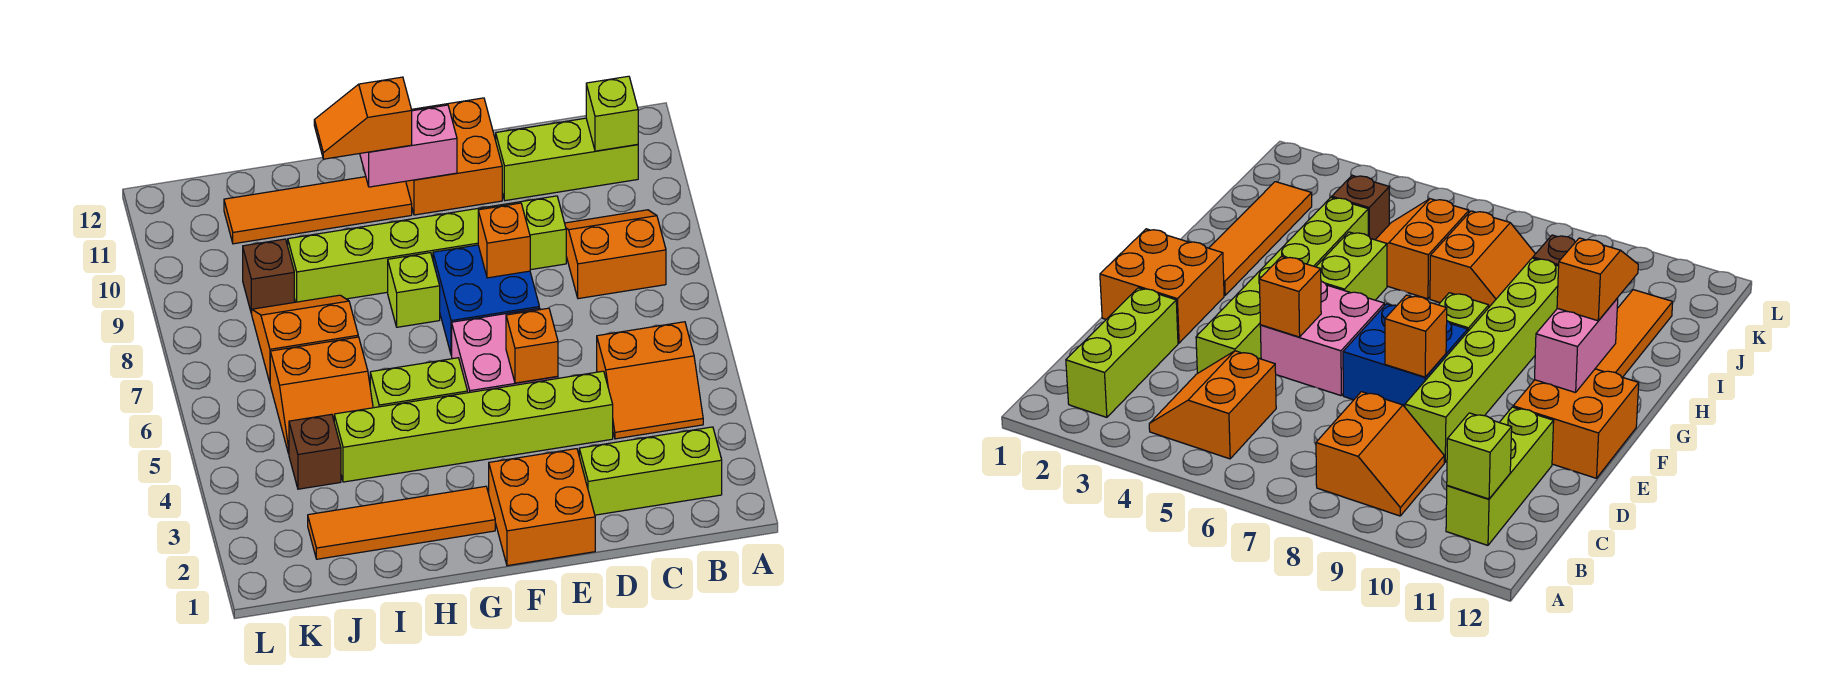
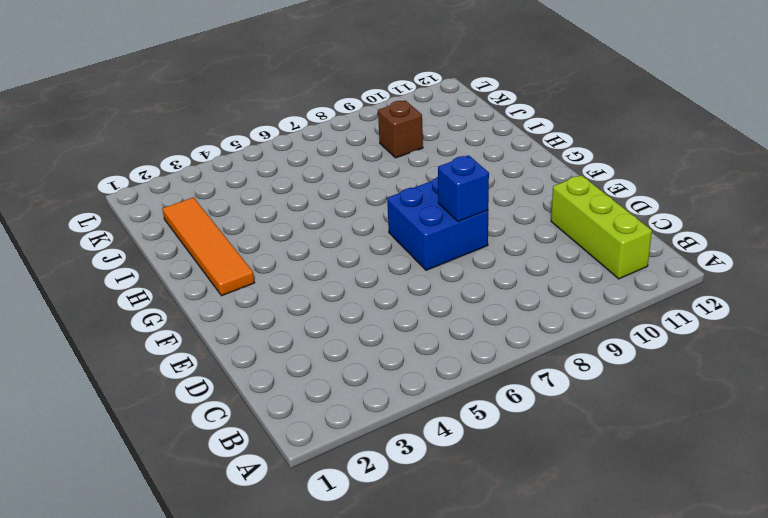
blue 1x1 brick [438,155,489,222] -> orange 1x1 brick [478,203,530,278]
none -> lime 1x3 brick [579,427,722,515]
none -> orange 2x2 slope [597,322,703,439]
none -> orange 2x2 slope [565,210,666,299]

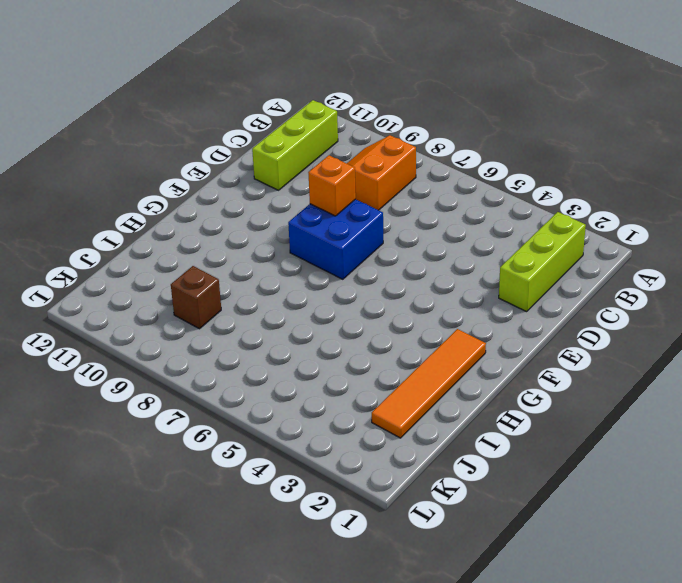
none -> orange 2x2 slope [597,322,703,439]
none -> lime 1x6 brick [334,371,613,482]
none -> lime 1x6 brick [288,196,566,302]

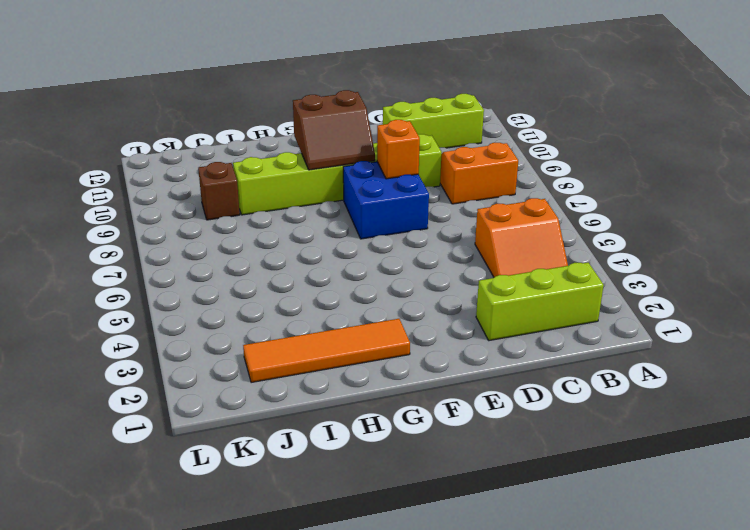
brown 2x2 slope [293,90,375,170] -> none
none -> lime 1x6 brick [334,371,613,482]
none -> orange 2x2 brick [489,449,595,566]
none -> pink 2x2 brick [452,308,558,393]

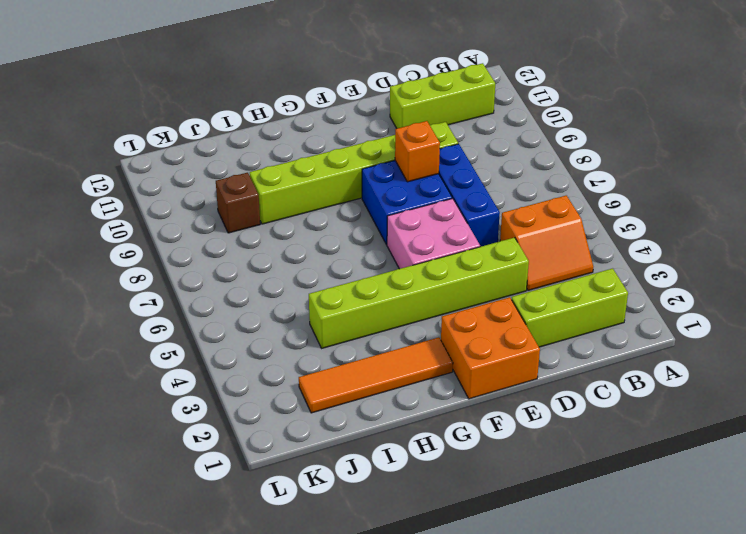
blue 1x3 brick [439,144,500,247] -> none
none -> orange 2x2 slope [565,210,666,299]
none -> orange 2x2 brick [406,98,502,215]
none -> lime 1x2 brick [370,358,468,408]

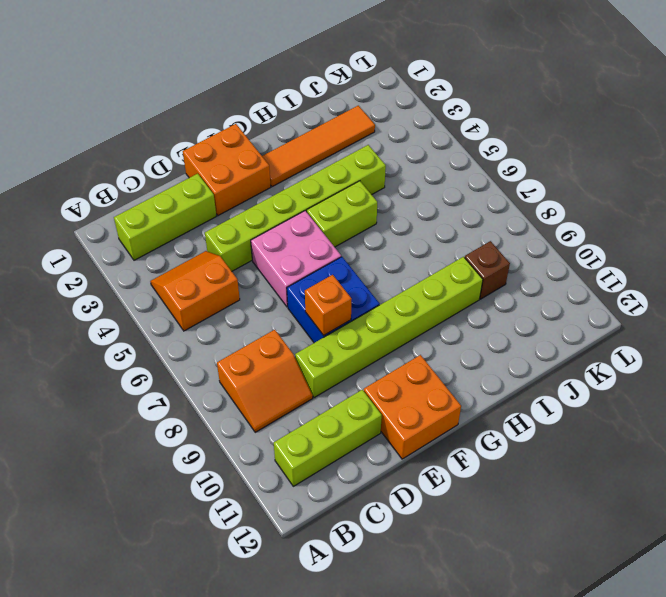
none -> lime 1x1 brick [388,253,440,327]
none -> orange 1x4 tile [224,177,412,244]
none -> orange 2x2 slope [270,337,373,454]

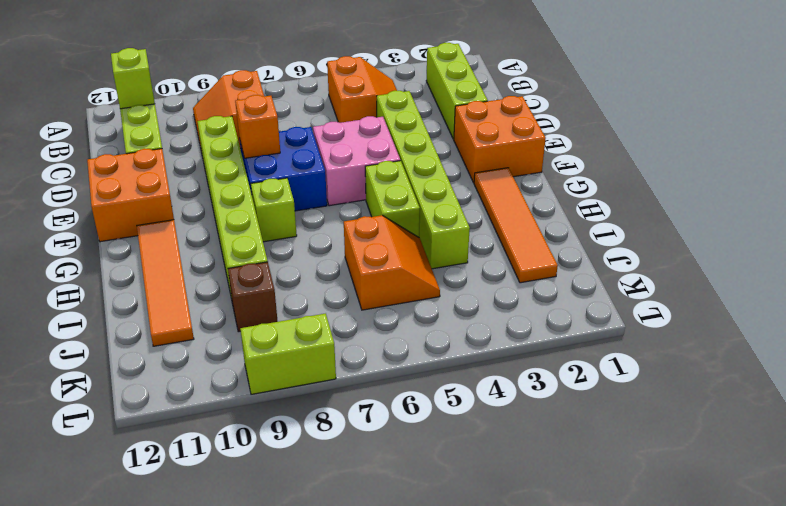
lime 1x2 brick [240,313,336,394] -> none
none -> orange 2x2 slope [252,295,358,382]
none -> brown 1x1 brick [289,414,341,489]
none -> orange 1x1 brick [506,308,558,383]

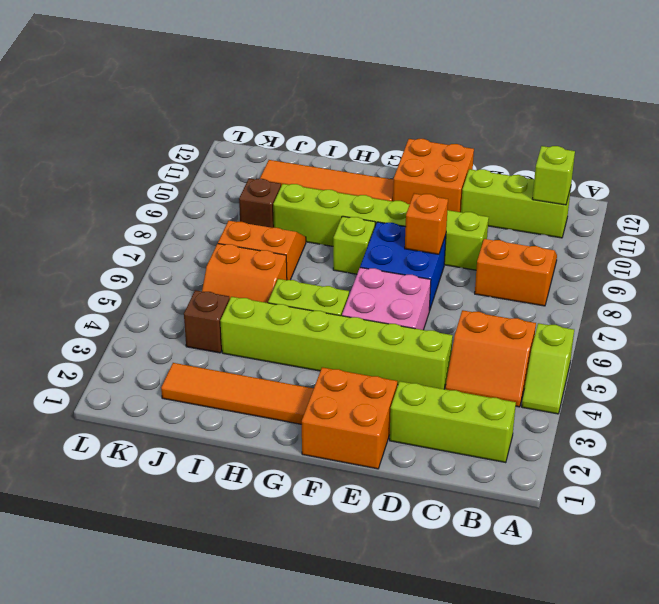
lime 1x2 slope [522,323,574,414] -> none
none -> orange 1x1 brick [506,308,558,383]
none -> pink 1x2 brick [360,105,457,187]
none -> orange 1x2 slope [314,77,412,159]

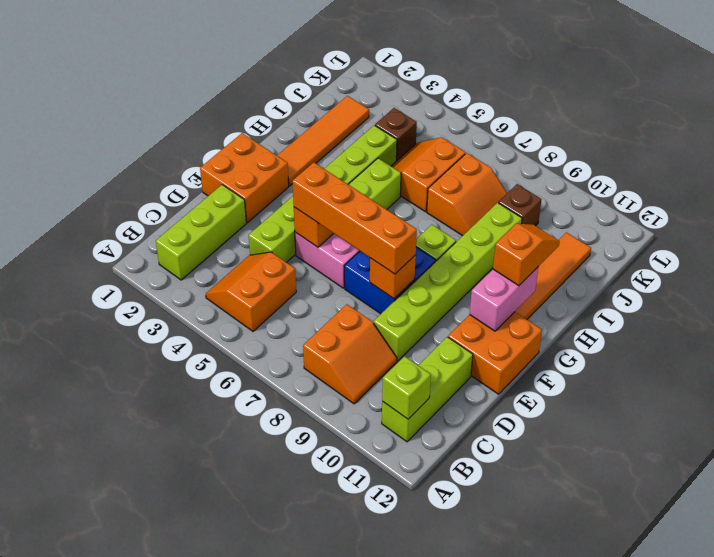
orange 1x4 brick [292,162,417,274] -> none

